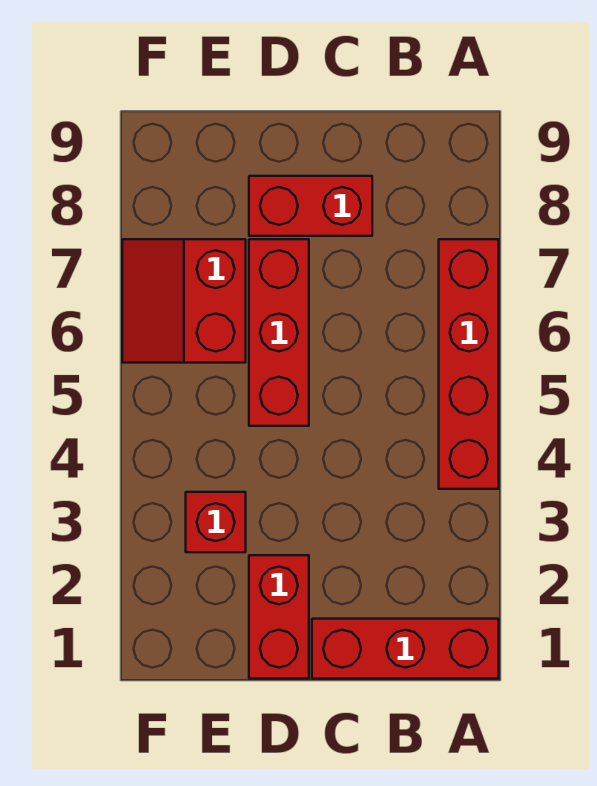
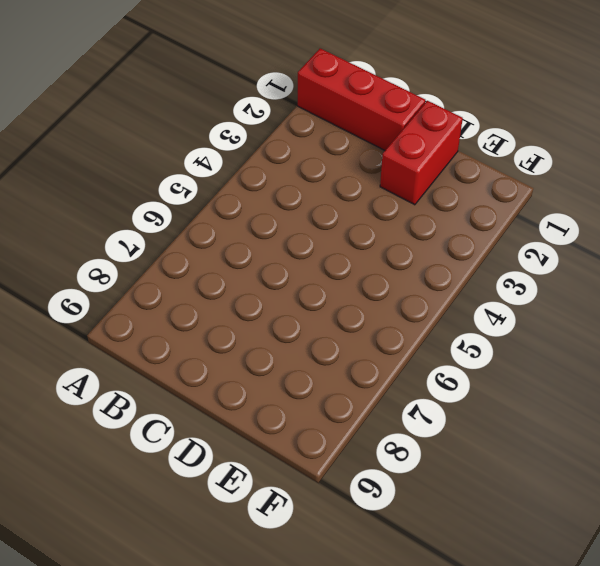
none -> red 1x4 brick [439,239,499,489]
none -> red 1x2 brick [249,176,372,236]

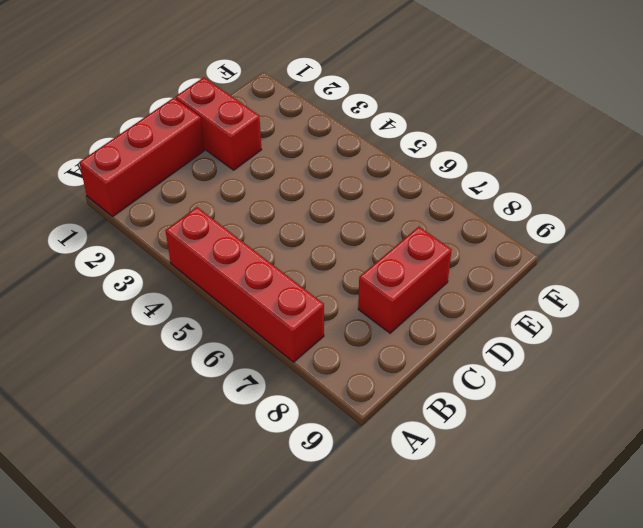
none -> red 1x3 brick [249,239,309,426]
none -> red 1x1 brick [186,492,246,552]

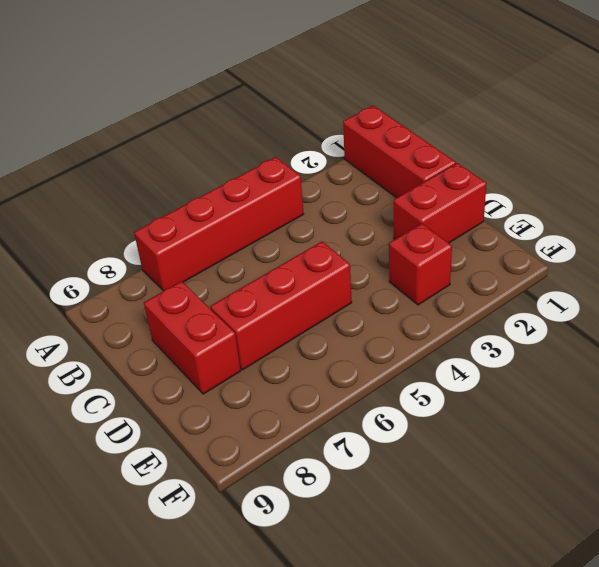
none -> red 2x2 slope [122,239,246,363]

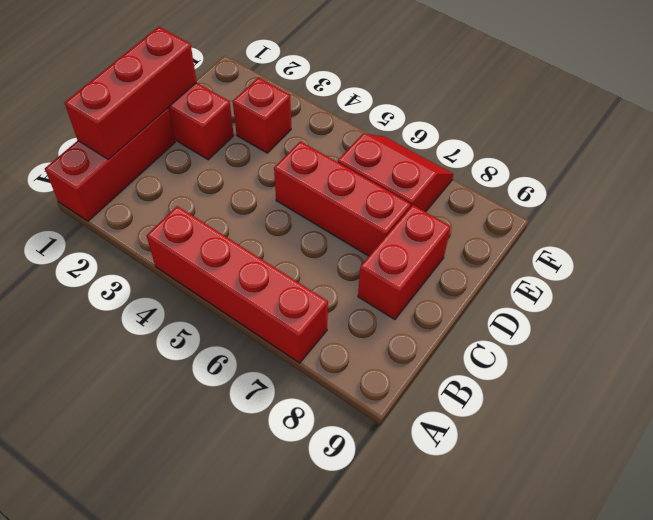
red 1x3 brick [65,27,197,159] -> none

